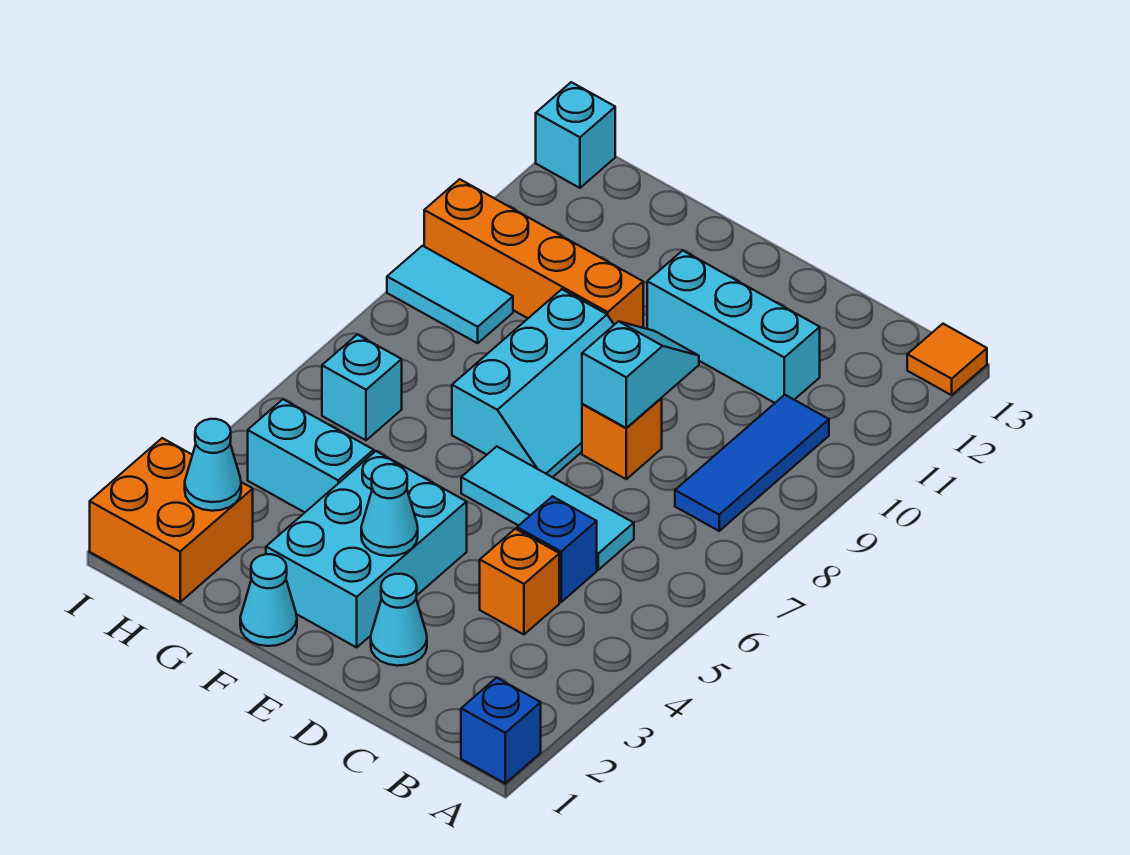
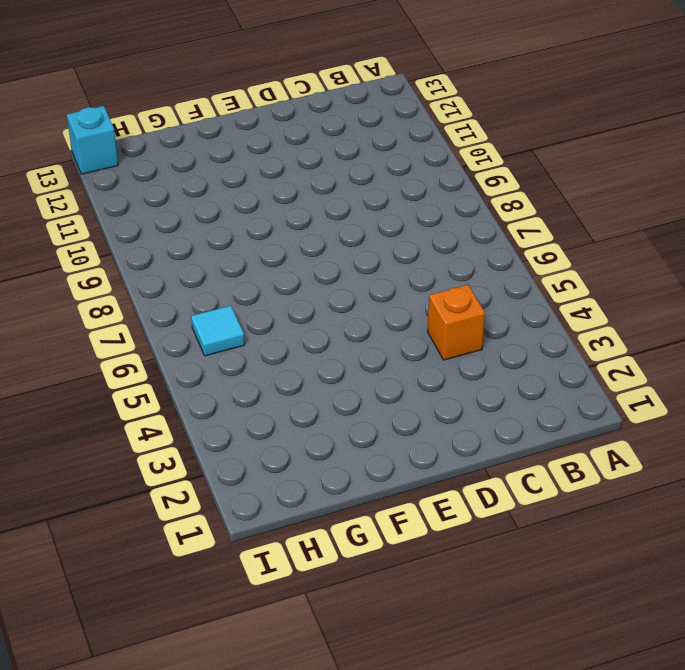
cyan 1x1 tile [191,306,245,356] -> cyan 1x1 brick [322,334,402,440]
none -> blue 1x1 brick [461,678,541,783]
none -> orange 1x1 tile [907,324,987,395]
none -> blue 1x3 tile [675,395,829,531]

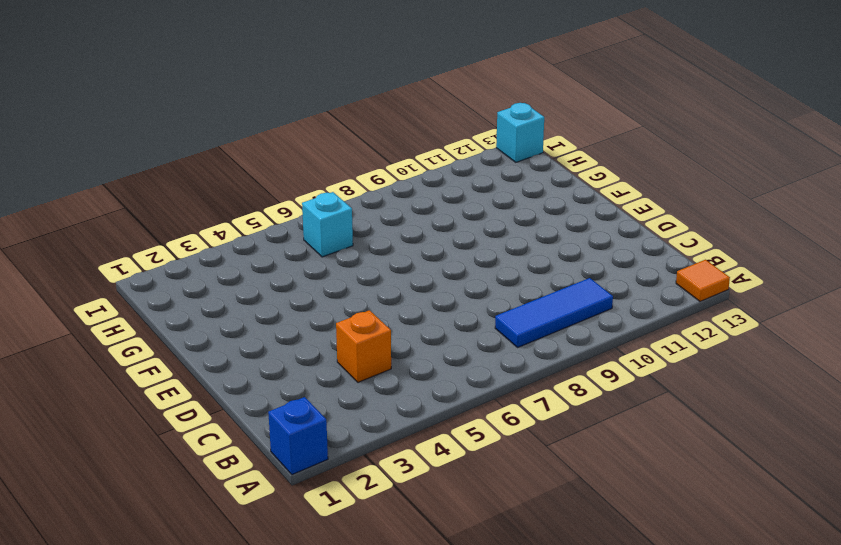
none -> blue 1x1 brick [517,496,597,602]
none -> cyan 1x3 tile [461,446,634,570]
none -> cyan 1x3 brick [647,250,820,403]

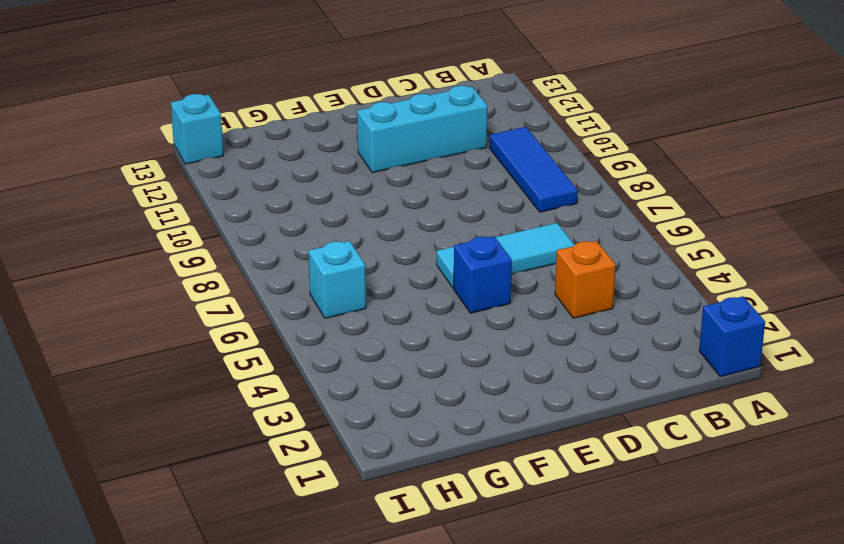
blue 1x1 brick [454,236,512,313] -> blue 1x1 brick moved to [517,496,597,602]
none -> orange 1x1 tile [907,324,987,395]
none -> cyan 1x1 cone [371,574,427,666]
none -> orange 1x1 brick [582,398,662,479]

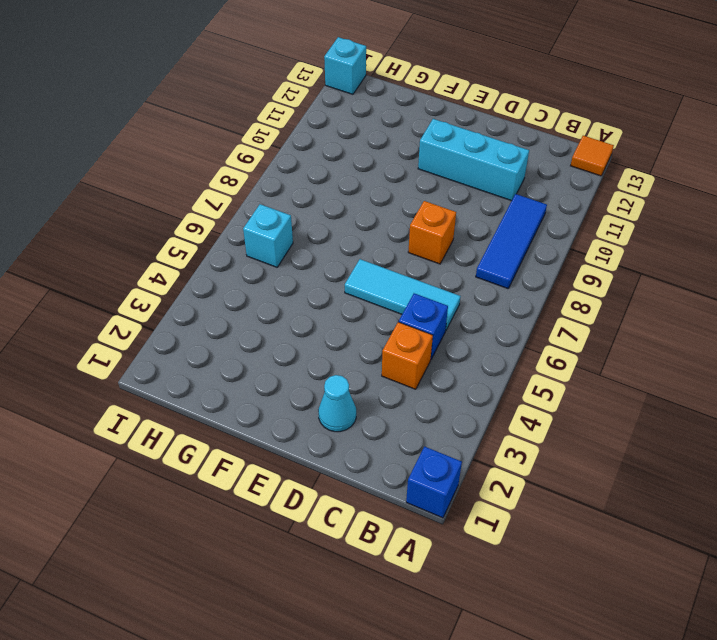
none -> cyan 2x3 brick [266,451,467,647]
none -> cyan 2x3 slope [452,289,614,477]
none -> cyan 1x1 cone [240,554,297,646]

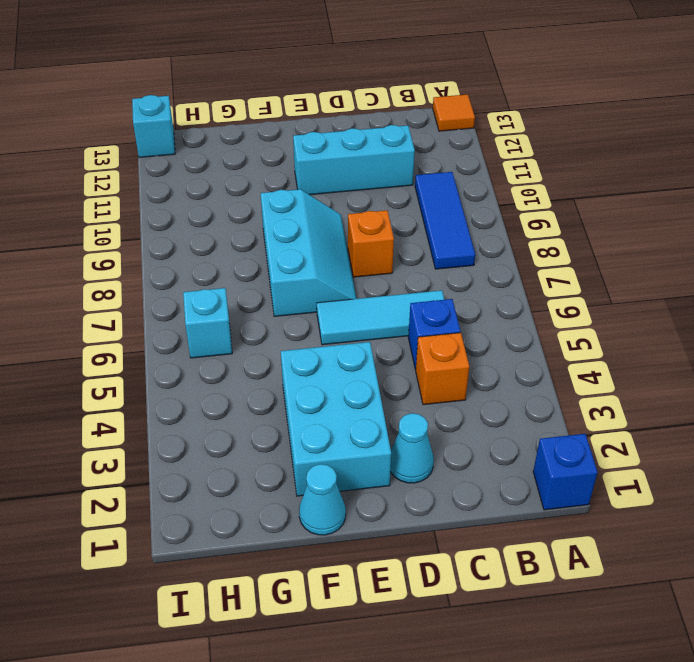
none -> orange 1x4 brick [424,179,643,328]
none -> cyan 1x2 brick [248,399,374,512]
none -> orange 2x2 brick [90,438,253,602]

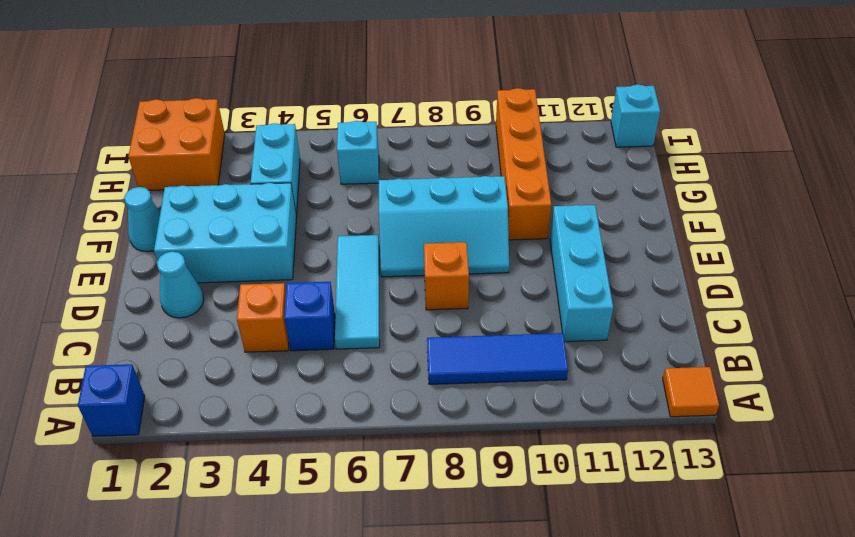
none -> cyan 1x2 tile [387,246,513,343]
none -> cyan 1x2 slope [582,321,699,428]
none -> cyan 1x1 cone [361,464,418,556]

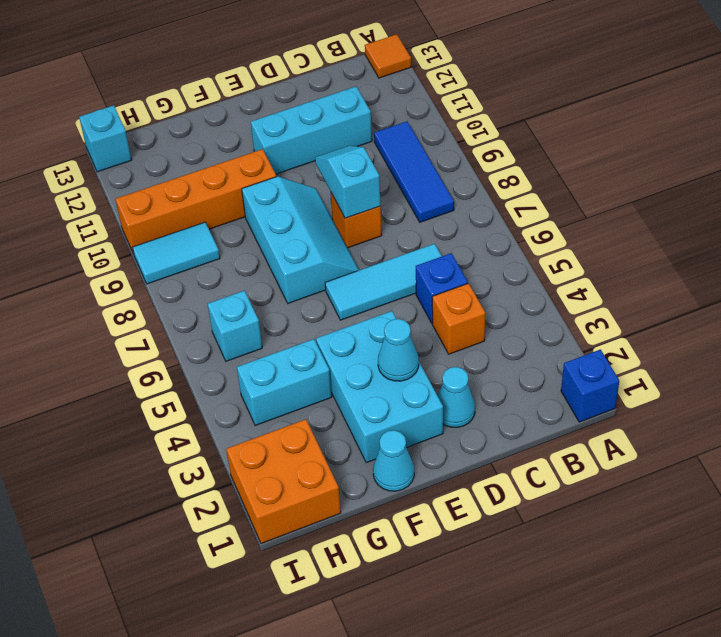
none -> cyan 1x1 cone [185,419,241,511]

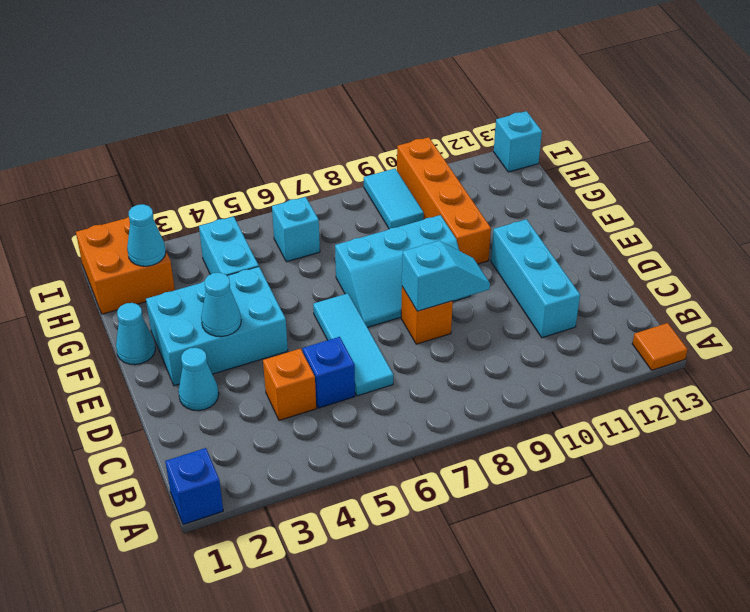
none -> blue 1x3 tile [675,395,829,531]

